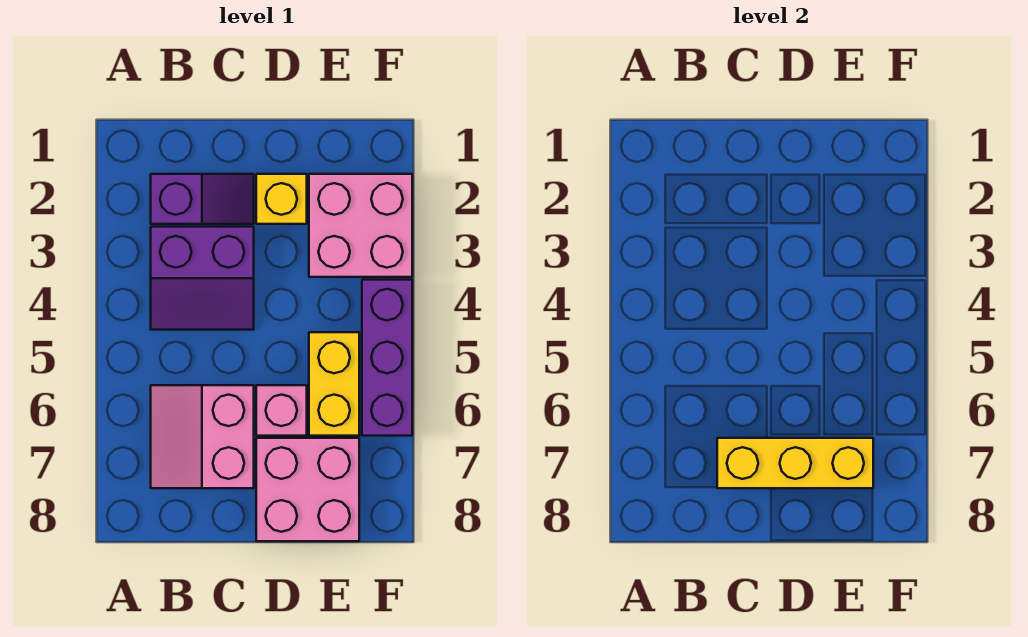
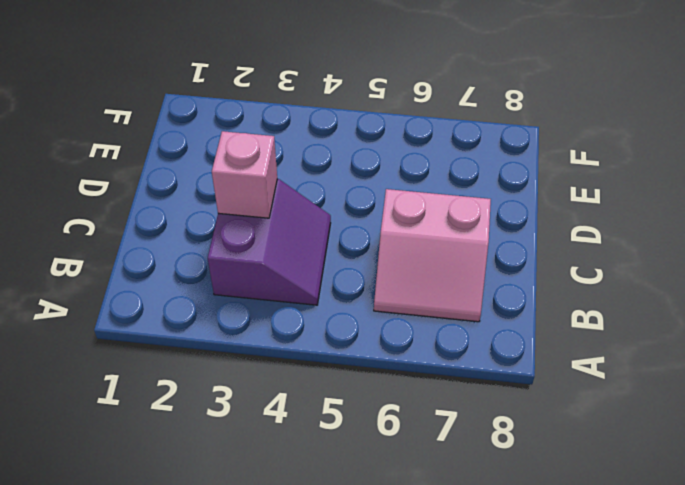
pink 1x1 brick [212,131,277,218] -> pink 1x1 brick moved to [256,385,307,436]
none -> purple 1x2 slope [151,174,254,224]
none -> yellow 1x1 brick [256,174,307,224]

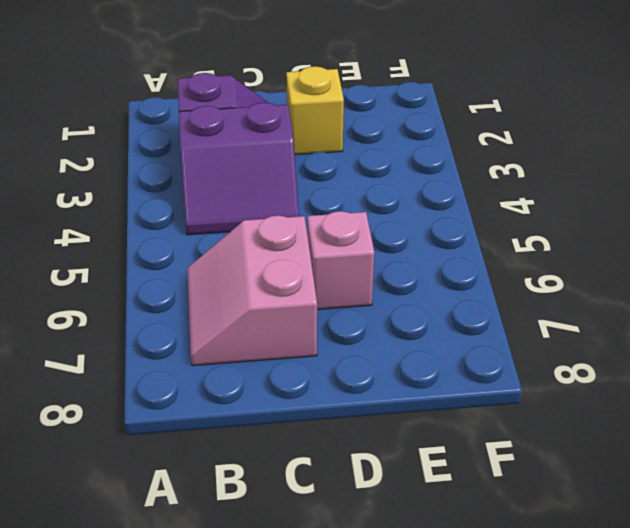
none -> pink 2x2 brick [256,438,359,541]
none -> pink 2x2 brick [309,174,412,277]

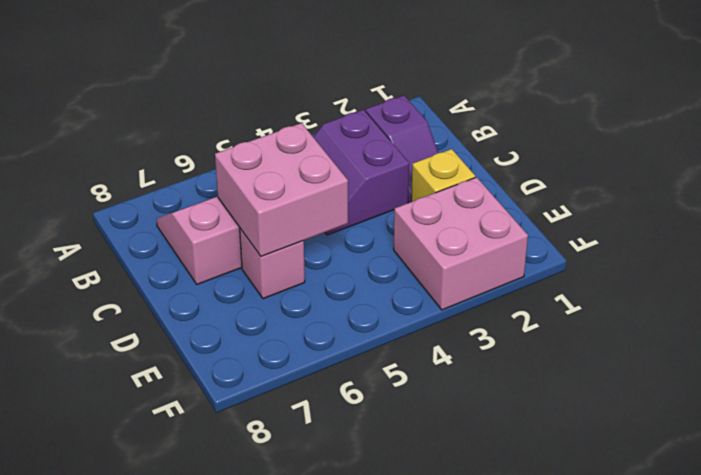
pink 2x2 brick [215,123,348,256] -> pink 2x2 brick moved to [256,438,359,541]
none -> yellow 1x2 brick [309,332,359,436]
none -> purple 1x3 brick [362,280,412,436]

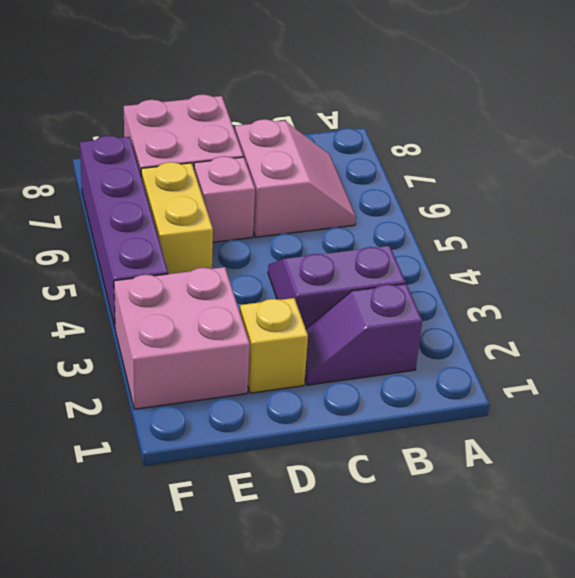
purple 1x4 brick [80,136,168,327] -> purple 1x3 brick [362,280,412,436]
none -> yellow 1x3 brick [717,438,873,488]

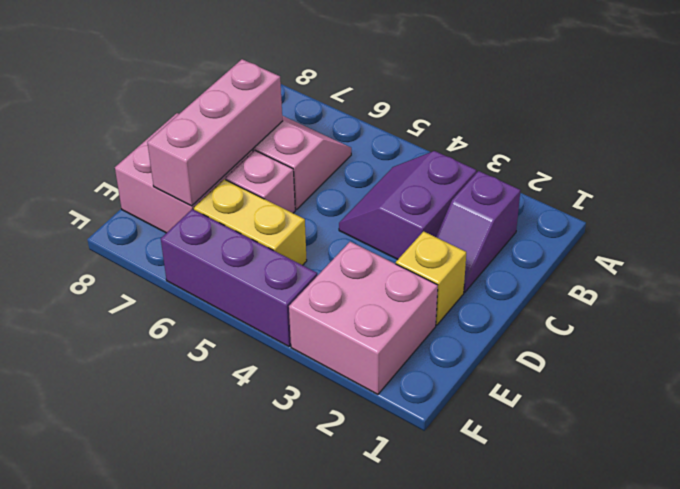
pink 1x3 brick [147,59,283,206] -> yellow 1x3 brick [717,438,873,488]

